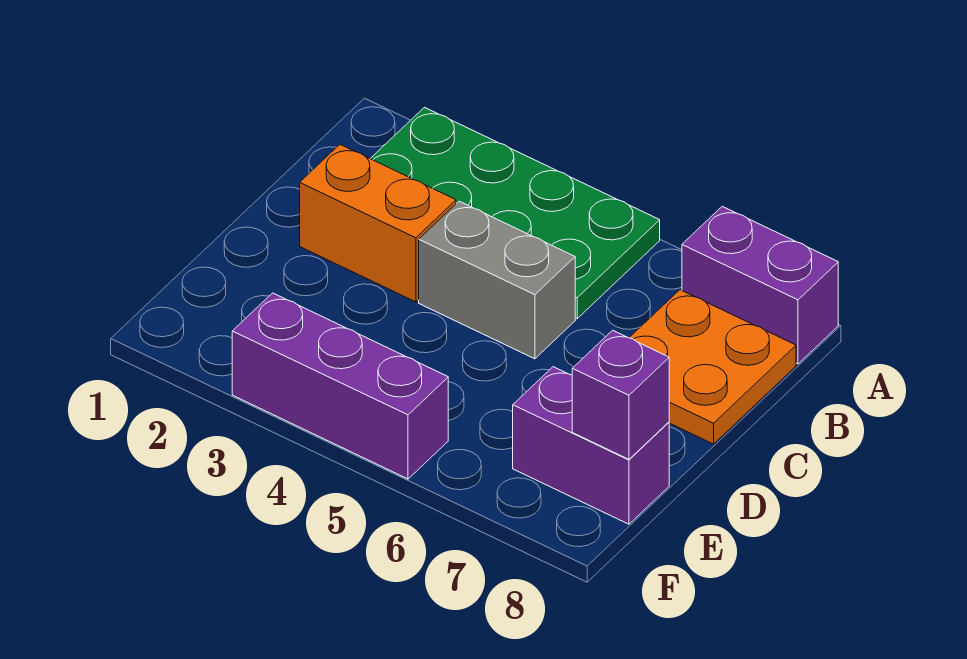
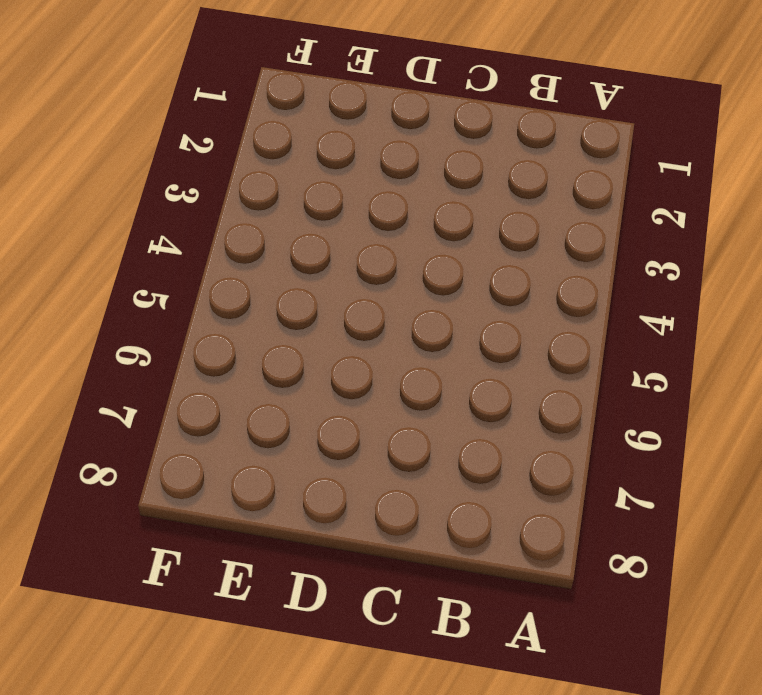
none -> green 2x4 plate [370,108,660,319]
none -> purple 1x2 brick [682,206,838,364]

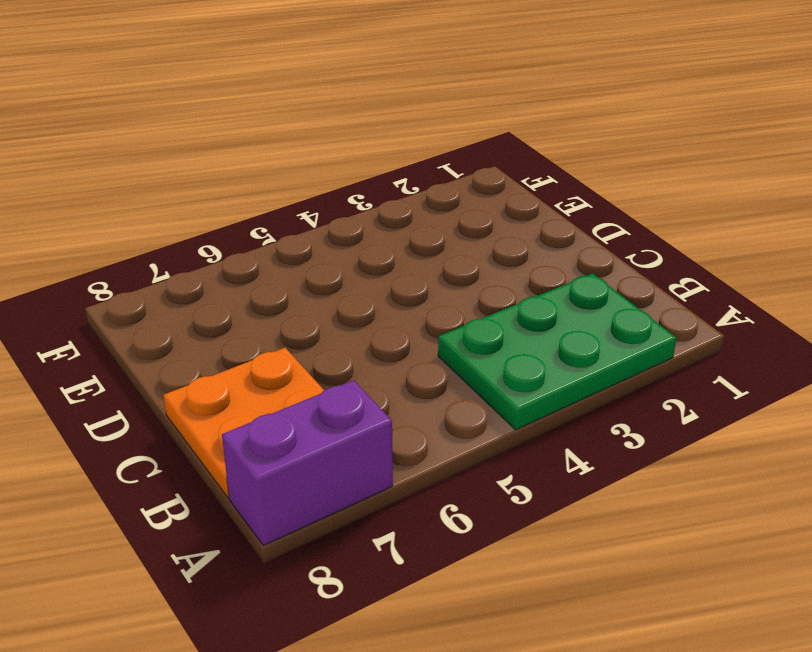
green 2x3 plate [438,274,676,430] -> green 2x4 plate [370,108,660,319]
none -> orange 1x2 brick [300,145,456,302]
none -> grey 1x2 brick [419,201,575,359]

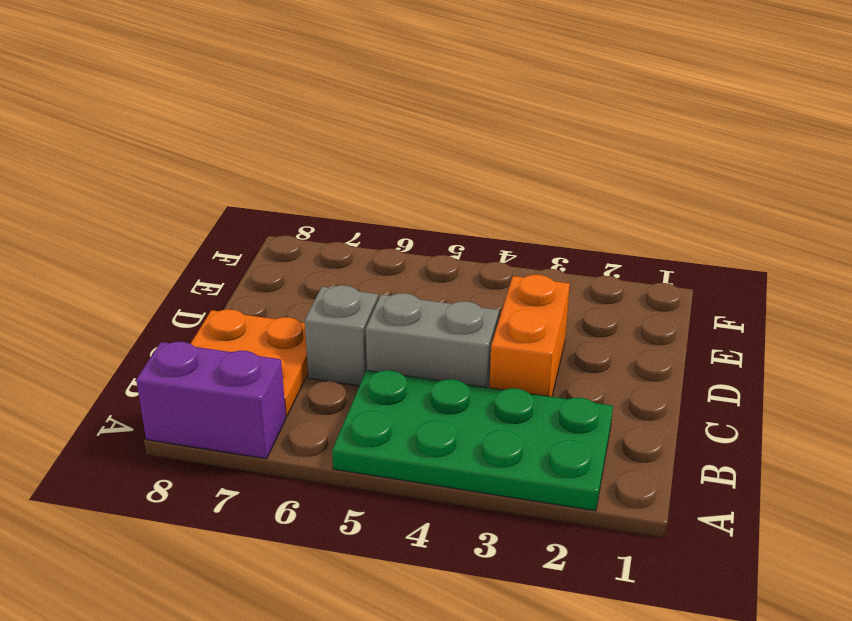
orange 1x2 brick [490,275,570,397] -> orange 1x2 brick turned to [300,145,456,302]
grey 1x1 brick [305,285,378,386] -> none
none -> purple 1x2 brick [513,367,669,524]
none -> purple 1x3 brick [232,293,448,479]

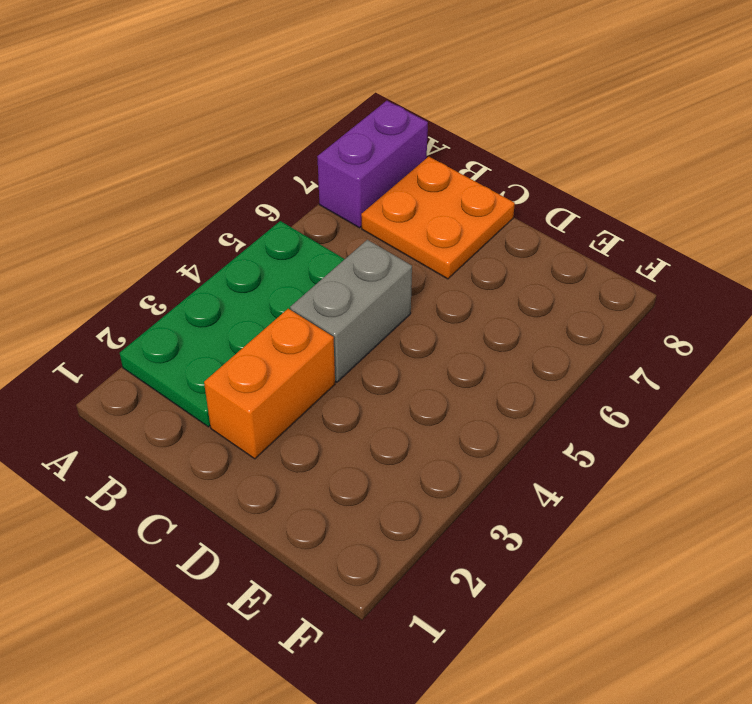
none -> purple 1x2 brick [513,367,669,524]
none -> purple 1x3 brick [232,293,448,479]

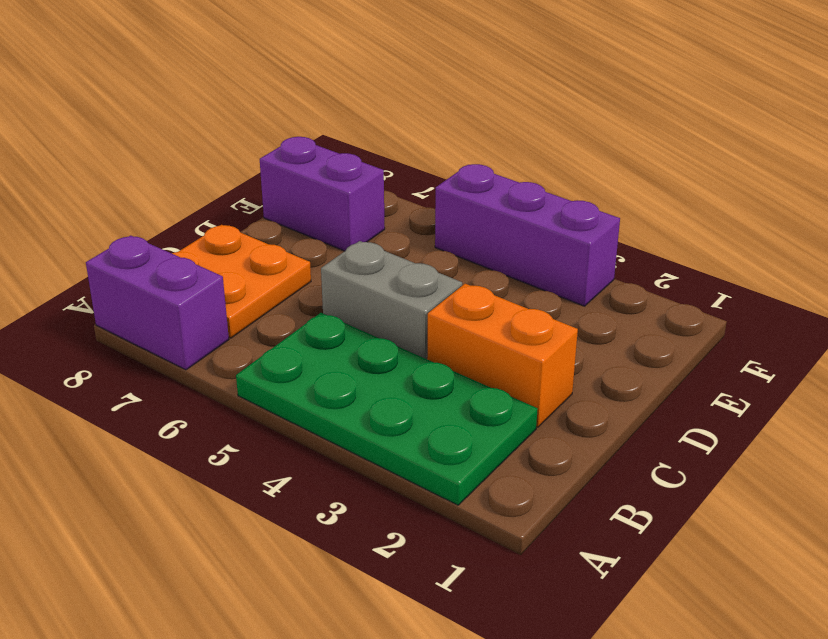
none -> purple 1x1 brick [572,330,669,459]

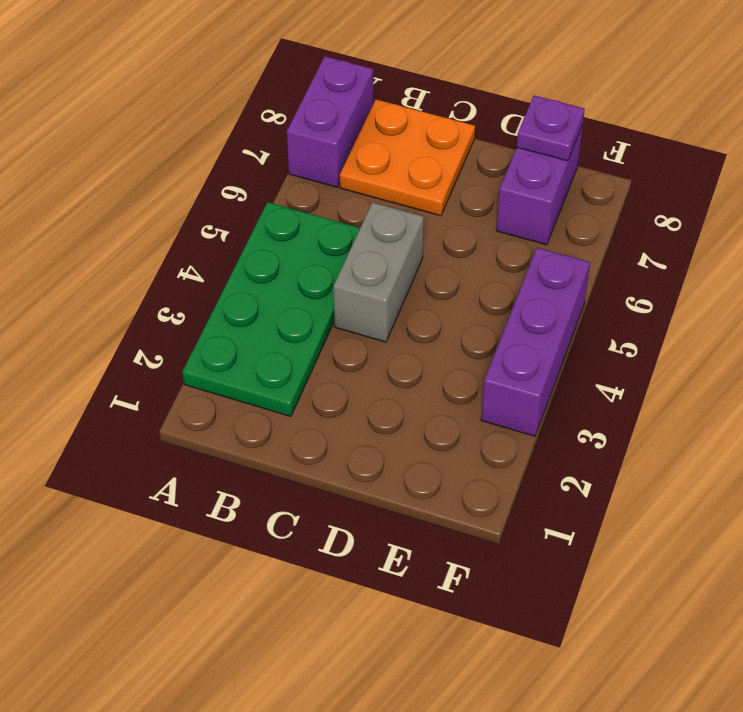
purple 1x1 plate [517,95,585,161] -> purple 1x1 brick [572,330,669,459]
none -> orange 1x2 brick [300,145,456,302]

